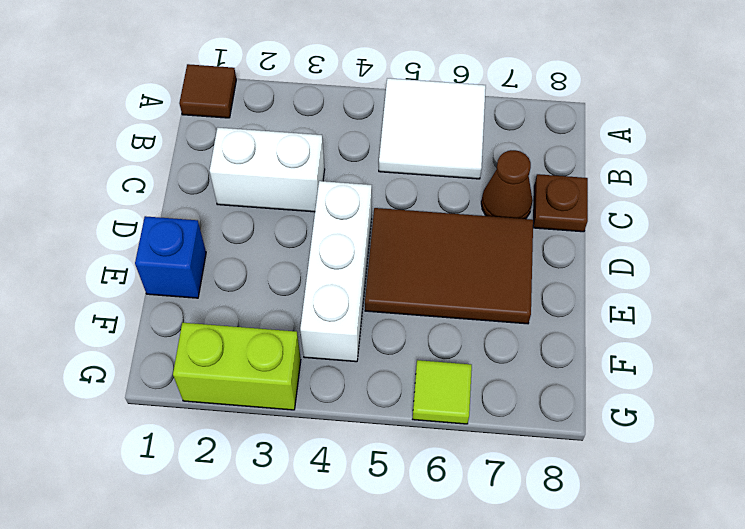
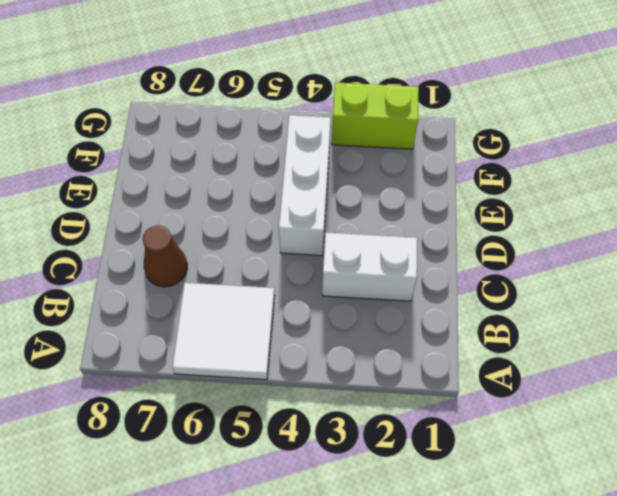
none -> brown 1x1 tile [179,64,236,118]
none -> brown 1x1 plate [533,174,588,232]

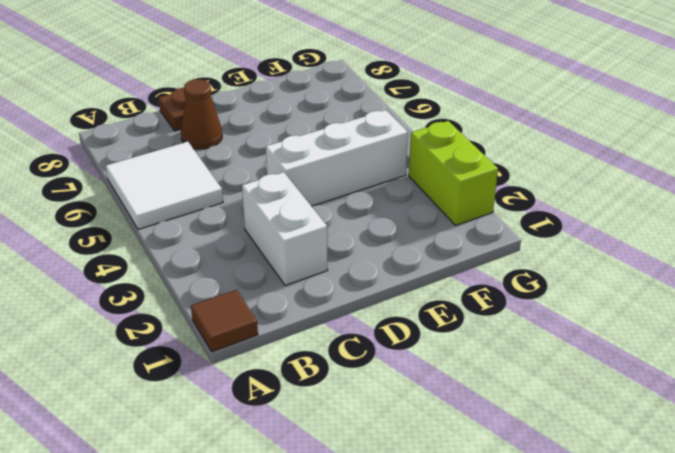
none -> brown 2x3 tile [365,208,533,324]
none -> blue 1x1 brick [135,216,206,298]

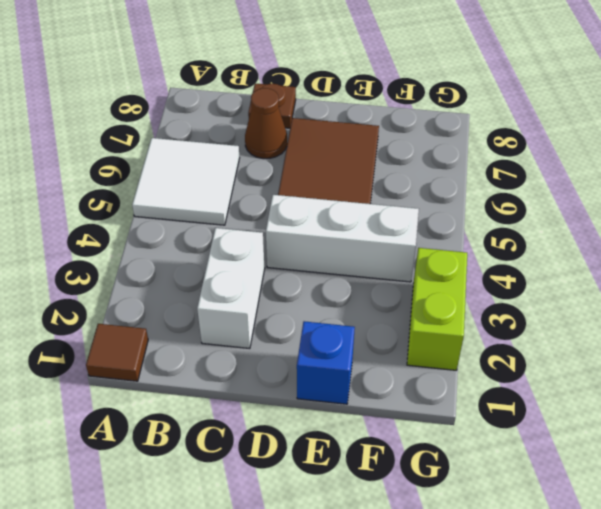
none -> lime 1x1 tile [413,360,472,424]

